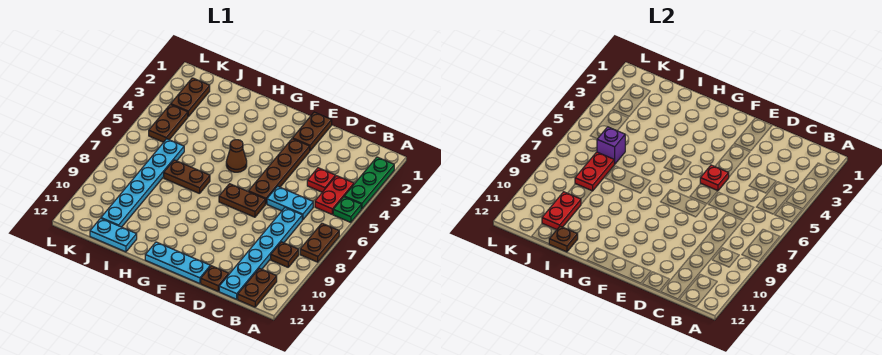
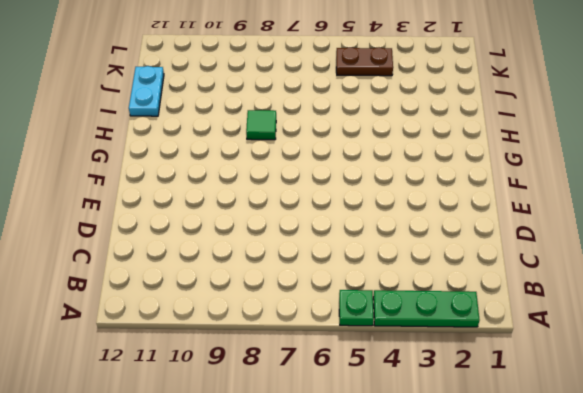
green 1x1 tile [246,110,276,140] -> none
none -> brown 1x2 plate [300,223,339,262]
none -> red 1x2 plate [315,176,354,214]
none -> brown 1x1 plate [271,242,299,267]

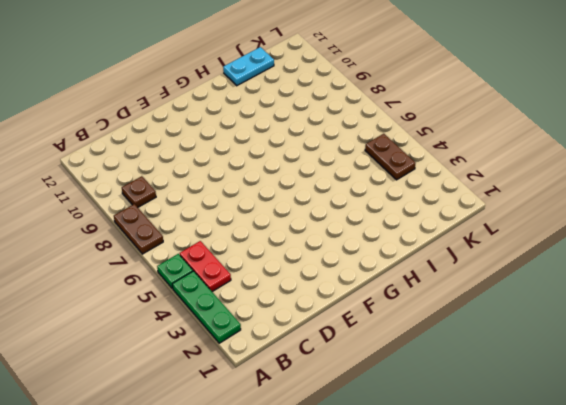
none -> brown 1x2 plate [238,268,277,307]
none -> red 1x1 plate [307,168,335,192]
none -> cyan 1x2 plate [267,186,313,220]

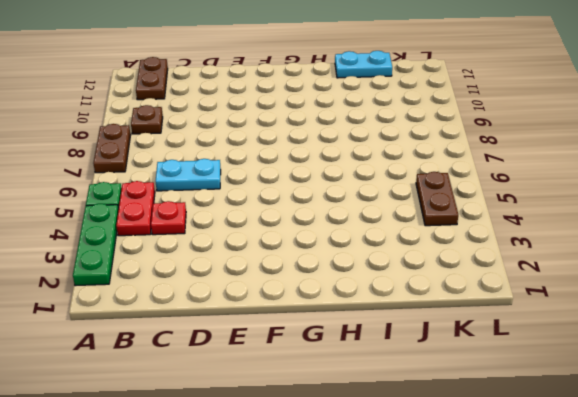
none -> cyan 1x6 plate [219,208,302,299]
none -> brown 1x1 plate [201,266,229,291]
none -> brown 1x2 plate [293,112,332,151]

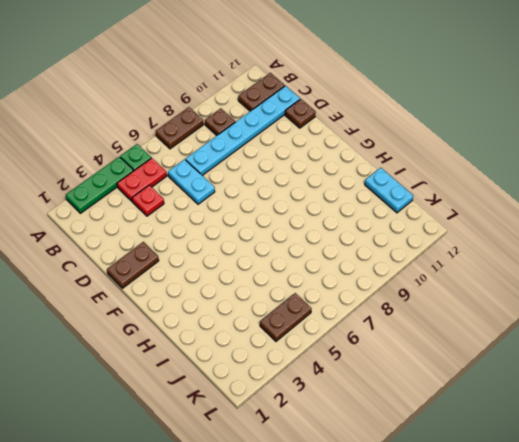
none -> brown 1x4 plate [248,139,310,204]
none -> brown 1x2 plate [219,184,265,217]
none -> cyan 1x3 plate [145,242,210,284]

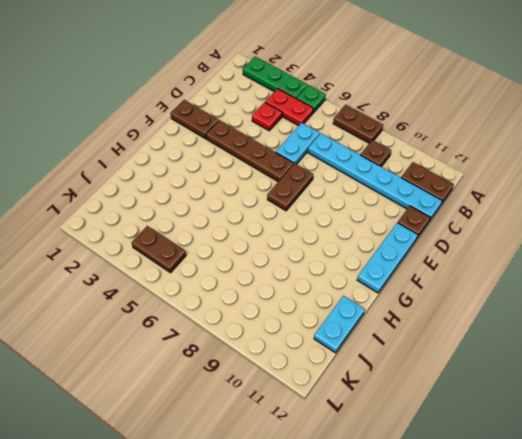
none -> brown 1x1 cone [226,140,247,172]
none -> brown 1x2 plate [164,160,210,194]
none -> cyan 1x6 plate [101,139,184,227]

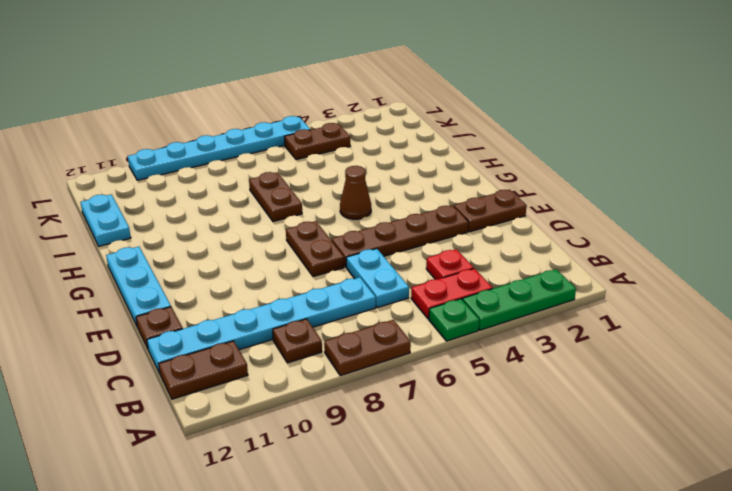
cyan 1x6 plate [128,116,310,180] -> cyan 1x6 plate moved to [101,139,184,227]
none -> brown 1x2 plate [171,78,210,117]
none -> red 1x1 plate [700,165,729,191]
none -> brown 1x1 plate [549,226,578,252]

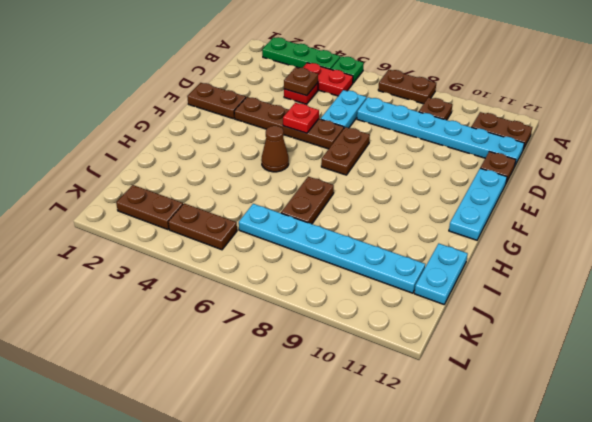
brown 1x1 plate [284,67,318,96] -> brown 1x1 plate moved to [549,226,578,252]
none -> purple 1x1 brick [597,127,625,164]
none -> red 1x2 plate [575,152,614,191]
none -> red 1x2 plate [542,192,581,230]

